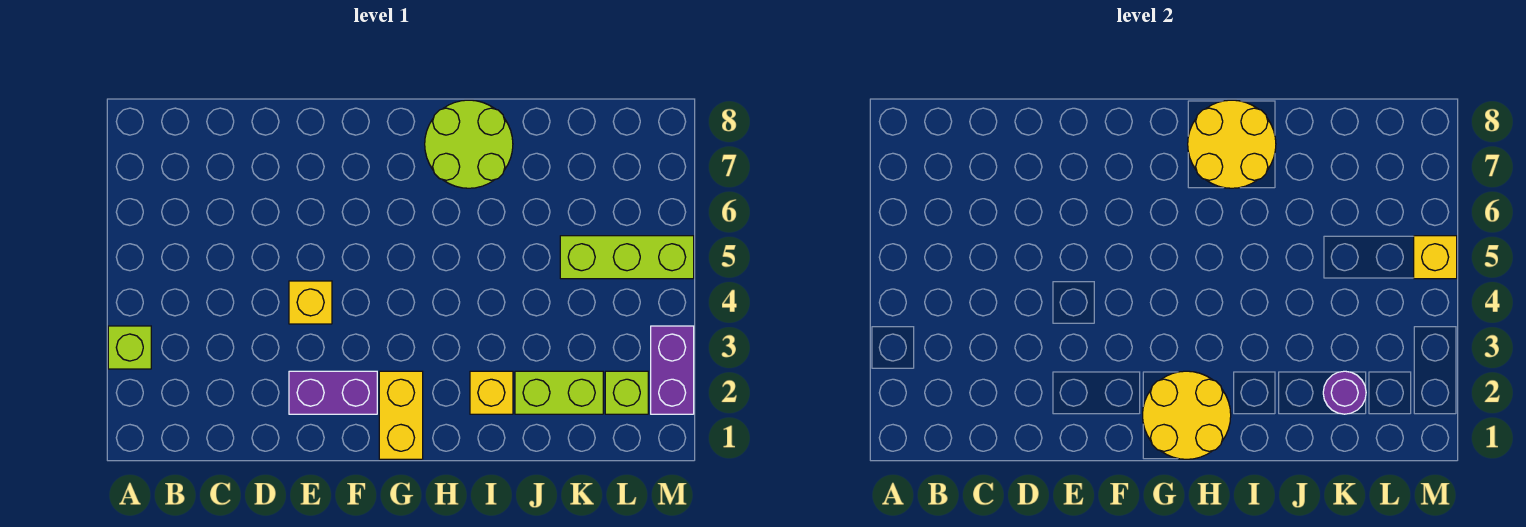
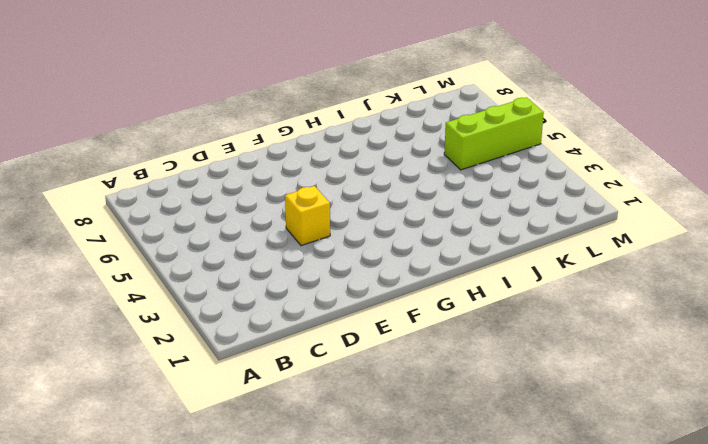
none -> lime 1x1 brick [108,326,151,369]
none -> purple 1x2 brick [289,371,377,414]
none -> yellow 1x2 brick [379,371,423,459]

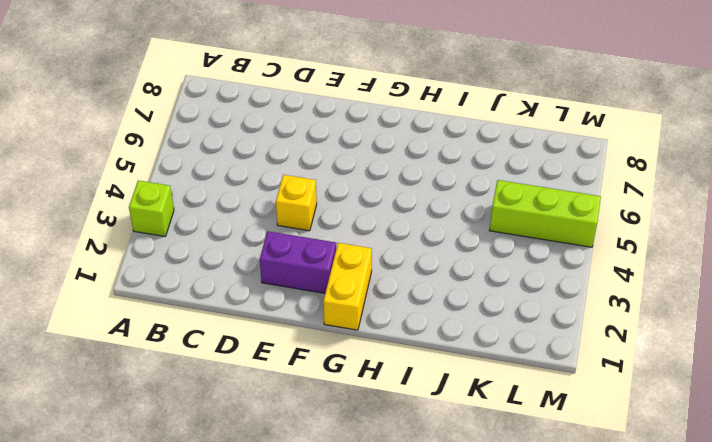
none -> lime 2x2 round brick [425,100,513,188]
none -> yellow 1x1 brick [470,371,513,414]
none -> lime 1x2 brick [515,371,603,414]

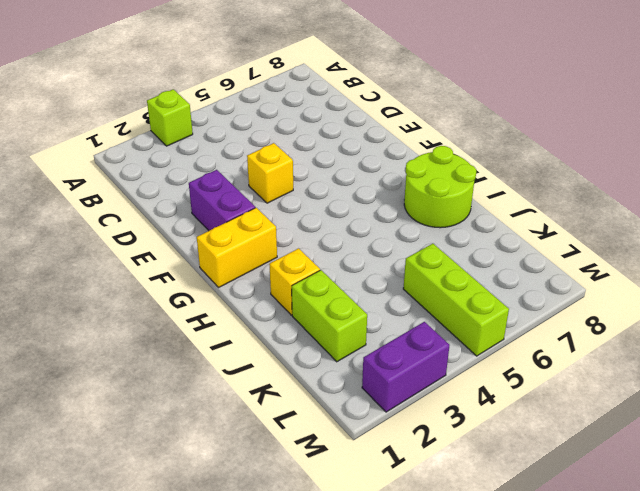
none -> lime 1x1 brick [605,371,648,414]
none -> yellow 2x2 round brick [1143,371,1231,459]
none -> yellow 2x2 round brick [1188,100,1276,188]

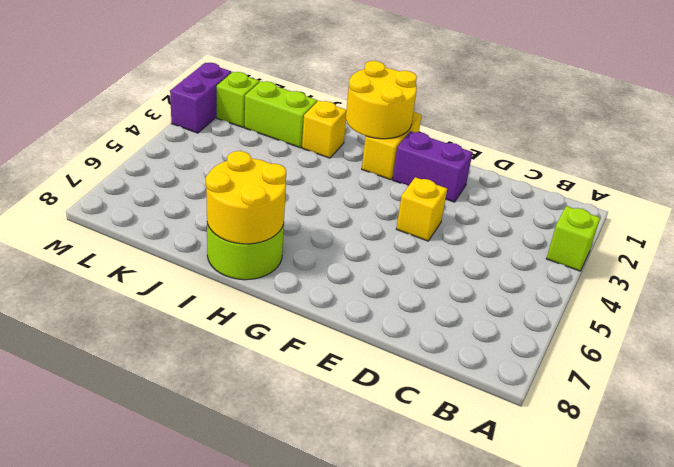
none -> lime 1x3 brick [560,236,694,279]
none -> purple 1x1 round brick [1323,371,1366,414]
none -> yellow 1x1 brick [1414,236,1457,279]

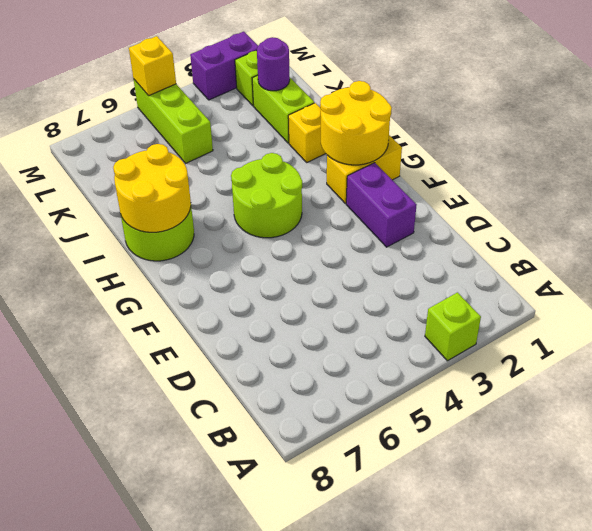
lime 2x2 round brick [231,153,302,238] -> none
none -> yellow 1x1 brick [289,281,332,324]

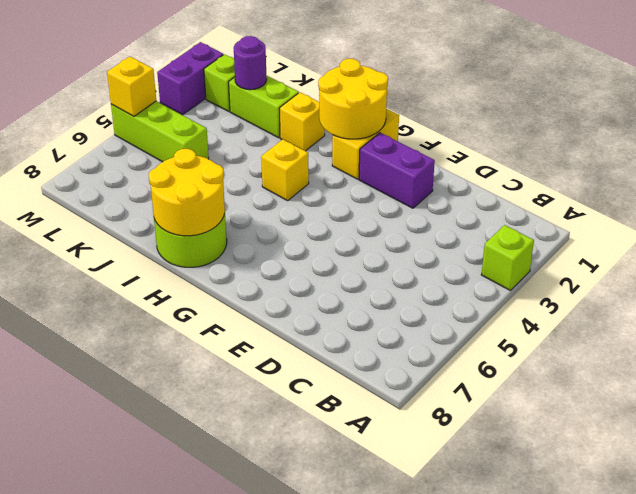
yellow 1x1 brick [261,139,309,201] -> yellow 1x1 brick moved to [289,281,332,324]

